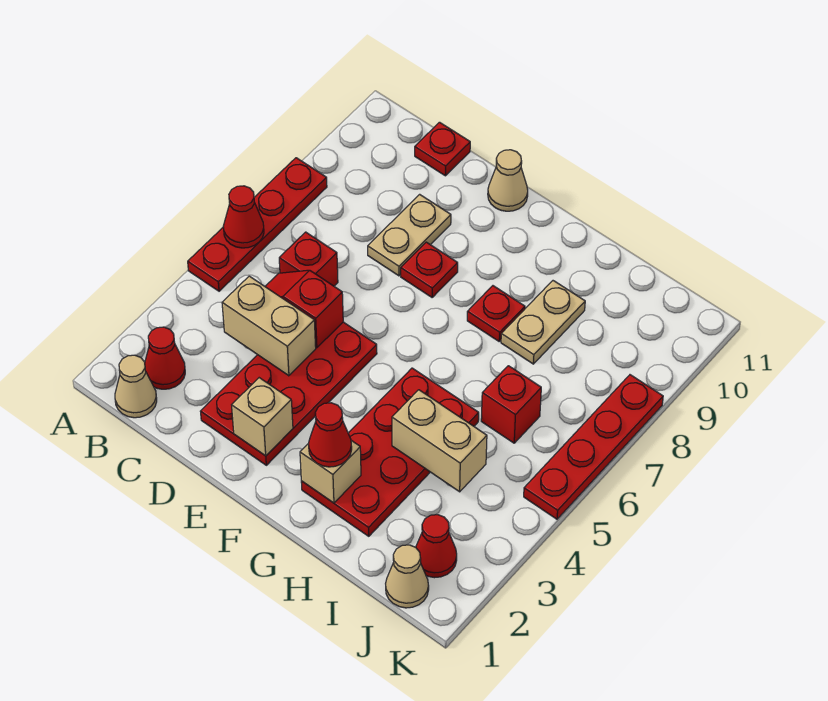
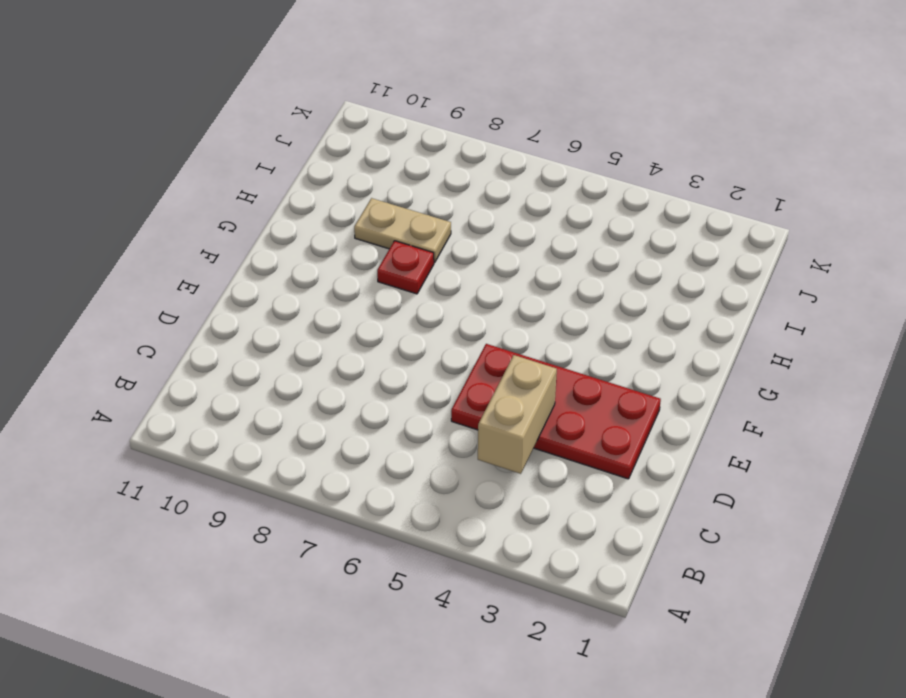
none -> red 1x4 plate [188,158,327,291]
none -> tan 1x1 cone [115,355,157,418]
none -> red 1x1 cone [145,327,185,389]

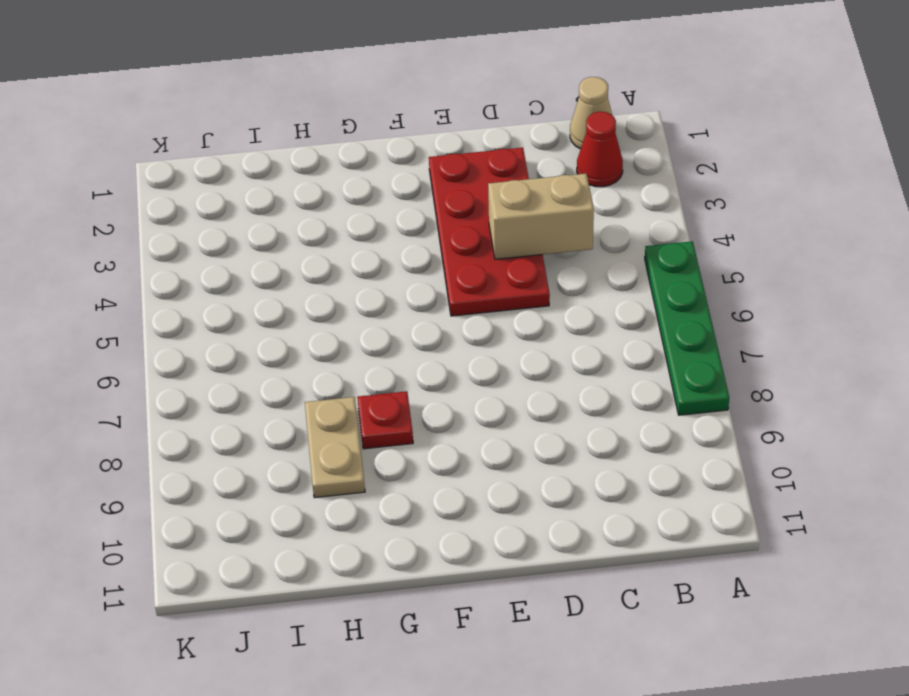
green 1x4 plate [645,241,729,415] -> red 1x4 plate [188,158,327,291]
none -> red 1x1 brick [279,232,338,286]
none -> red 1x1 plate [415,122,470,176]
none -> tan 1x2 plate [368,194,451,276]

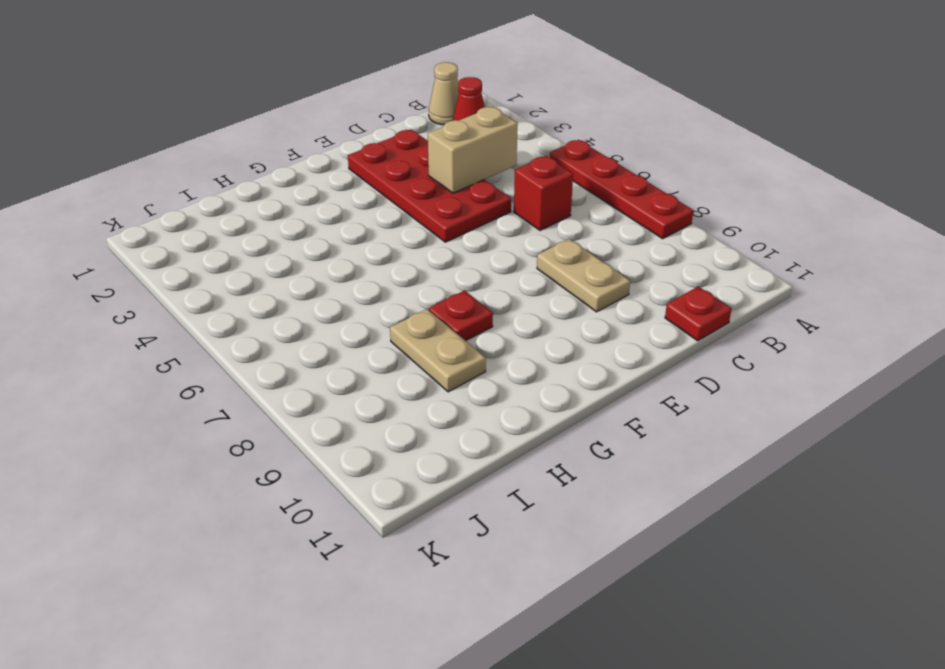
none -> red 1x1 plate [401,242,458,297]
none -> tan 1x1 cone [488,150,528,211]
none -> red 2x4 plate [301,368,479,536]

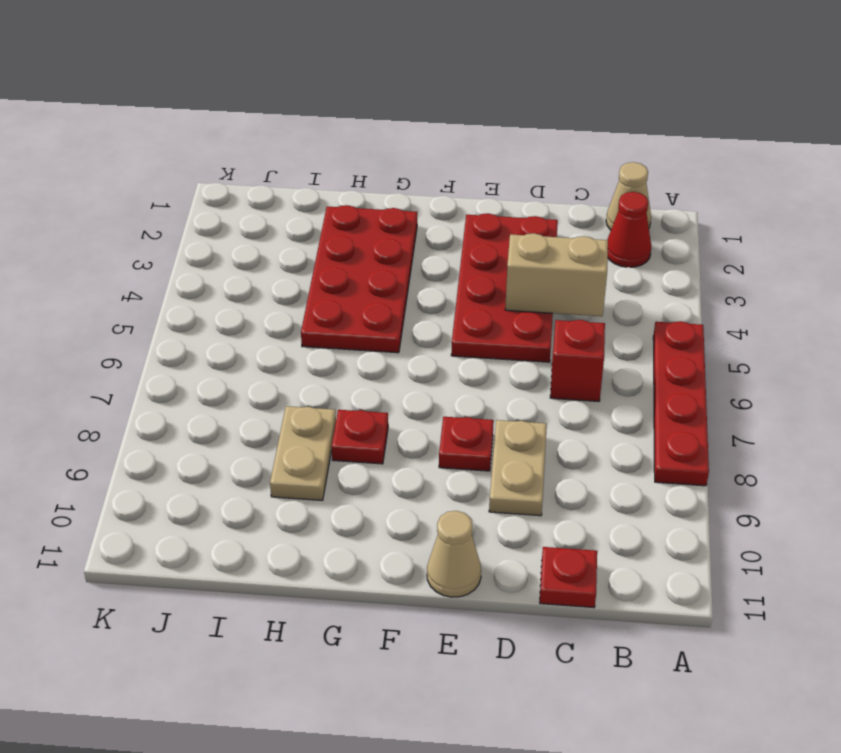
none -> red 1x1 brick [481,366,541,443]
none -> tan 1x1 cone [386,545,429,608]
none -> red 1x1 cone [416,515,457,578]

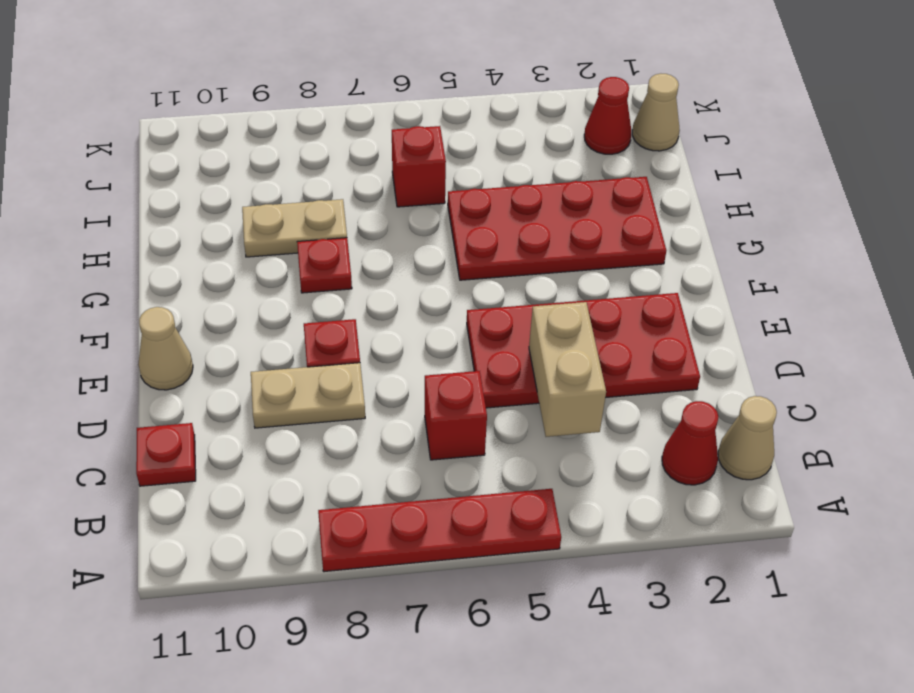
none -> red 1x4 plate [524,375,663,519]
none -> red 1x1 cone [223,186,264,248]
none -> red 1x2 slope [265,270,343,348]

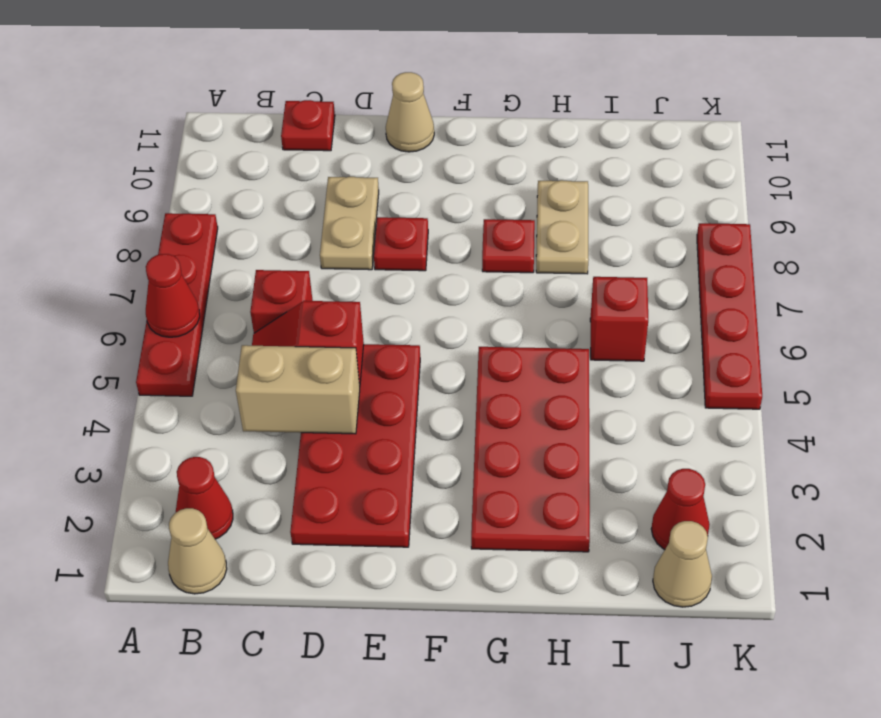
none -> tan 1x1 brick [232,378,293,456]
none -> tan 1x1 brick [300,440,361,503]
none -> tan 1x2 brick [392,390,487,492]

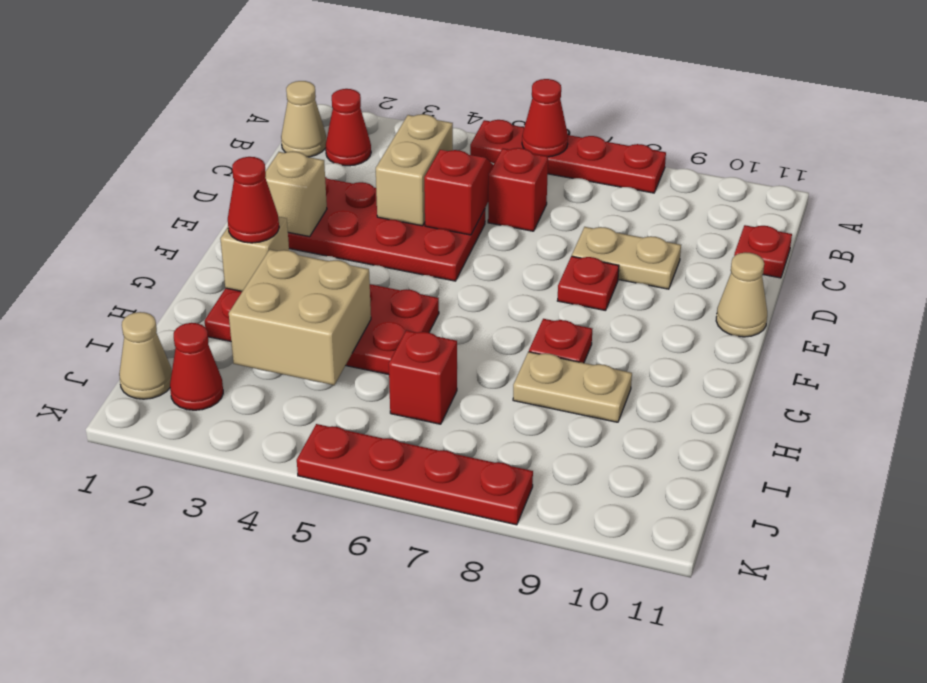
tan 2x2 brick [229,250,371,385] -> tan 1x2 brick [392,390,487,492]

